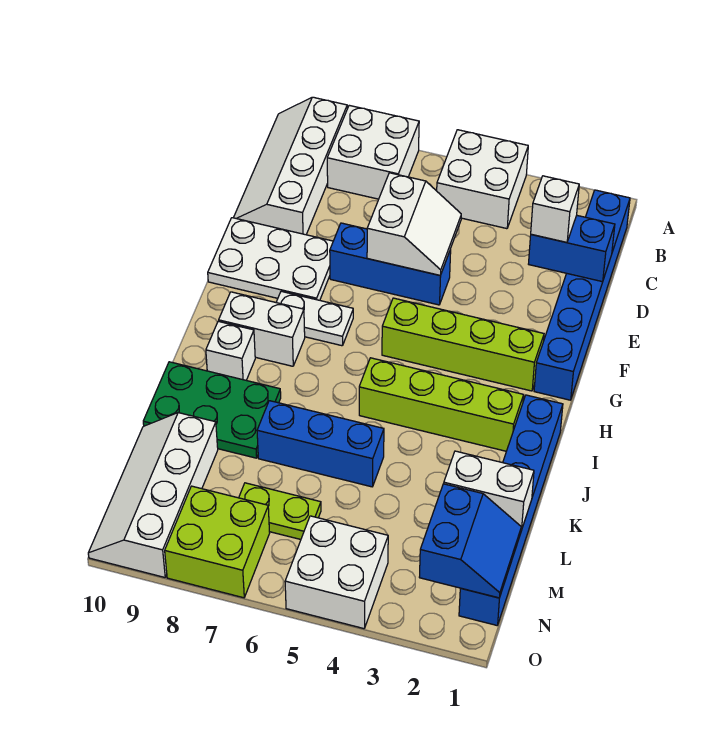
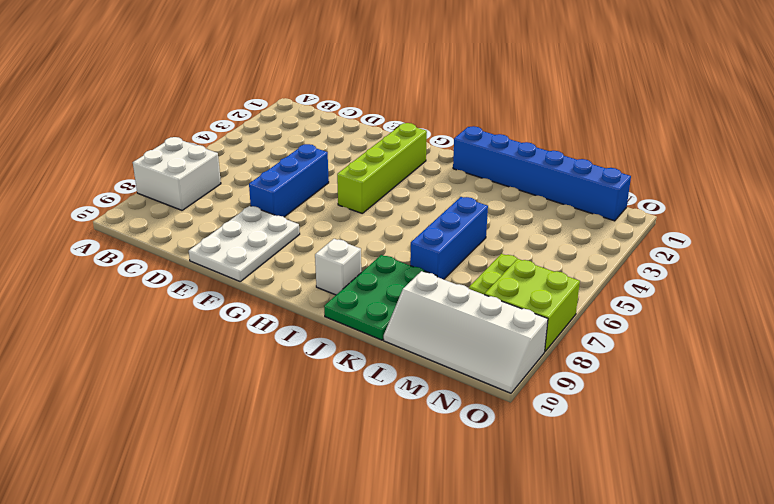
none -> white 2x2 brick [437,130,528,229]
none -> white 2x4 slope [234,97,347,235]
none -> blue 1x6 brick [534,190,630,400]

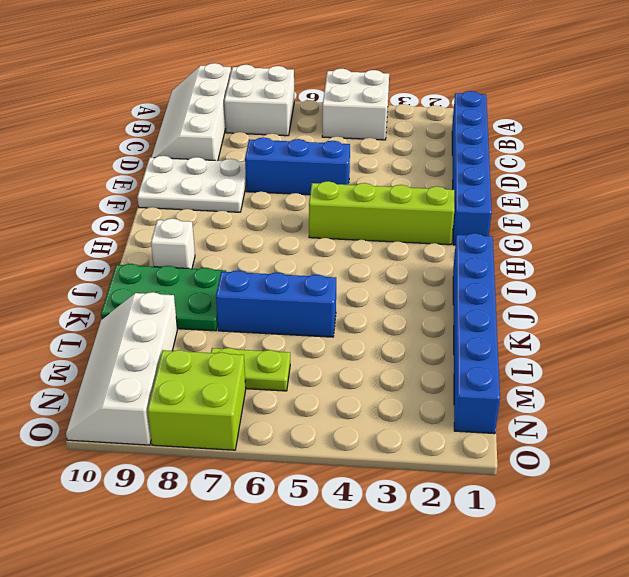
none -> white 1x2 plate [276,291,353,346]
none -> white 1x2 brick [219,292,305,366]
none -> lime 1x4 brick [359,358,524,451]

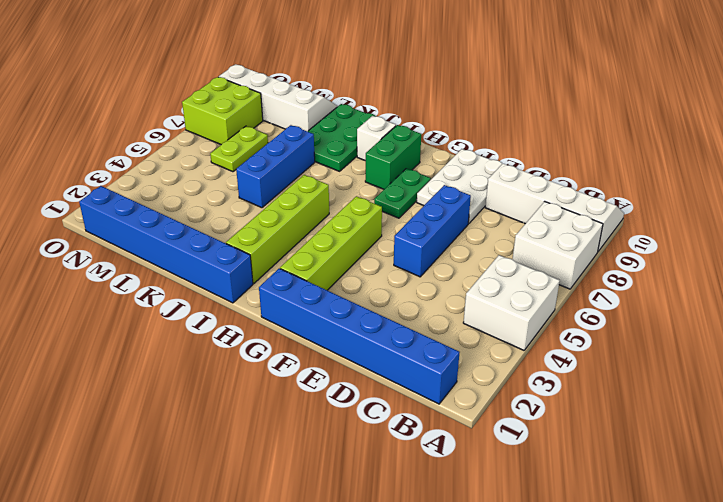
green 1x2 plate [374,169,431,218] -> white 1x2 plate [276,291,353,346]
green 1x2 brick [365,125,421,189] -> white 1x2 brick [219,292,305,366]
none -> white 2x2 brick [285,516,388,629]
none -> blue 1x2 brick [529,215,615,282]
none -> white 2x2 slope [367,173,461,276]

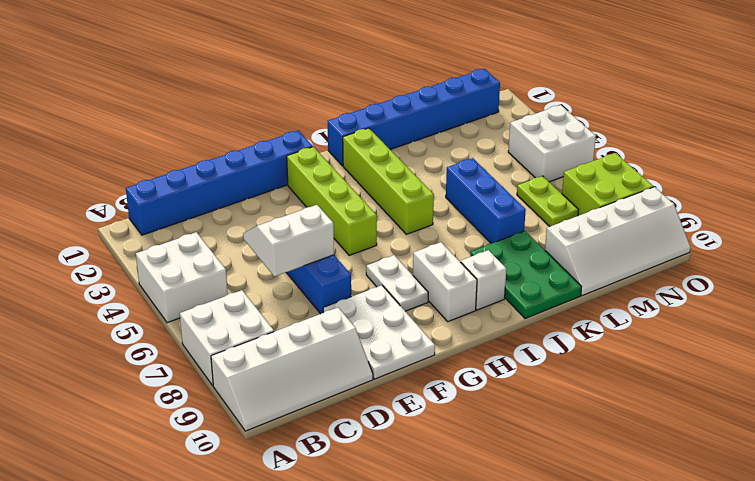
none -> blue 1x2 brick [529,215,615,282]
none -> white 1x2 brick [444,451,534,530]
none -> blue 2x2 slope [419,484,521,598]

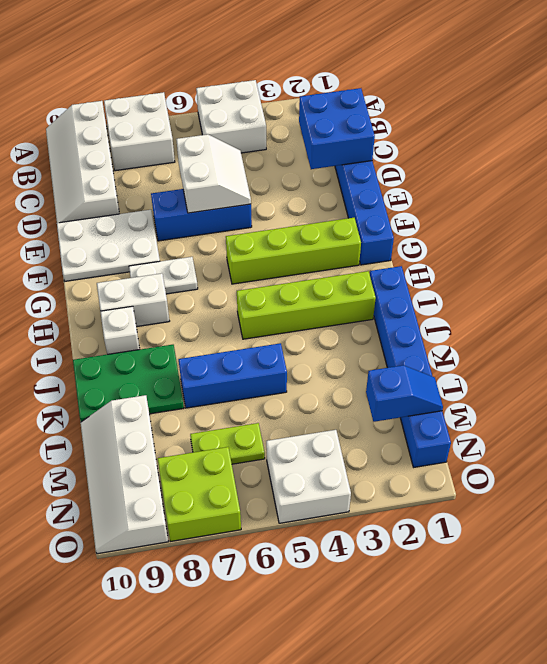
blue 2x2 brick [299,88,375,169] -> blue 1x2 brick [529,215,615,282]
blue 1x2 slope [366,365,443,422] -> blue 2x2 slope [419,484,521,598]
none -> white 1x2 brick [444,451,534,530]
none -> white 1x1 brick [531,176,579,242]

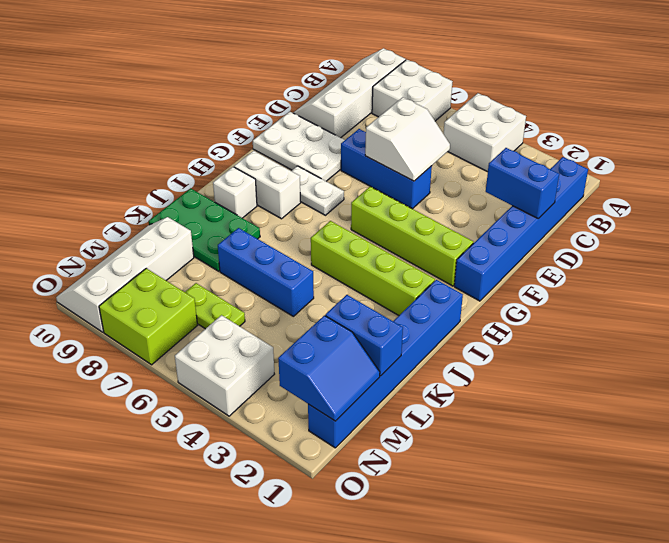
blue 1x2 brick [325,295,403,376] -> white 1x2 brick [444,451,534,530]
none -> white 1x1 brick [531,176,579,242]

